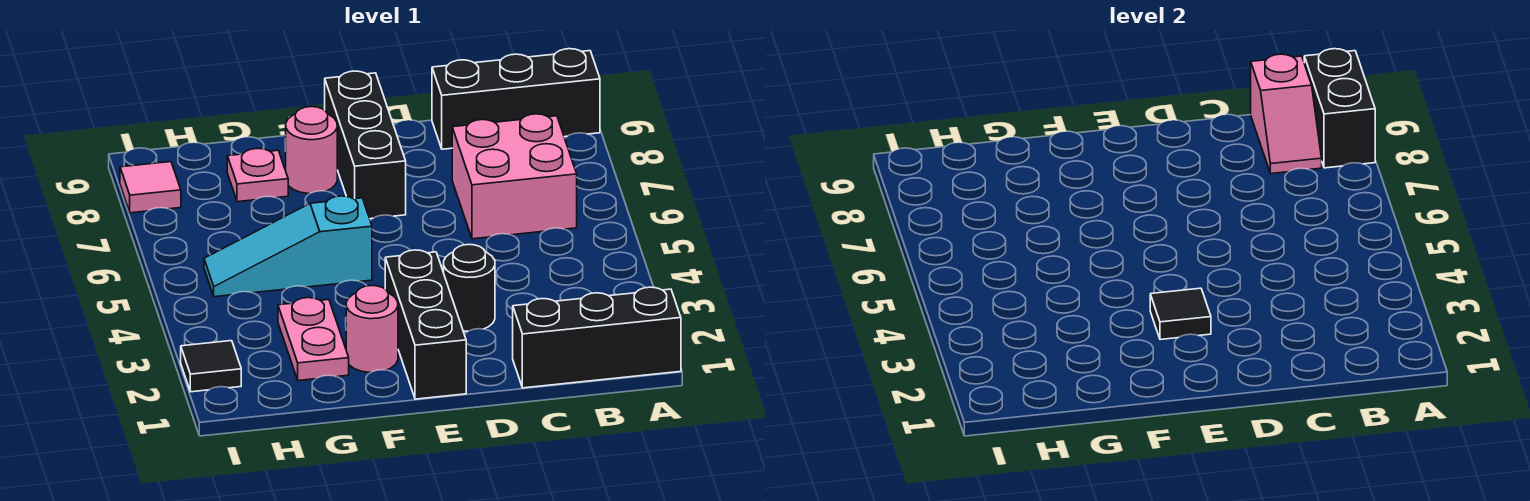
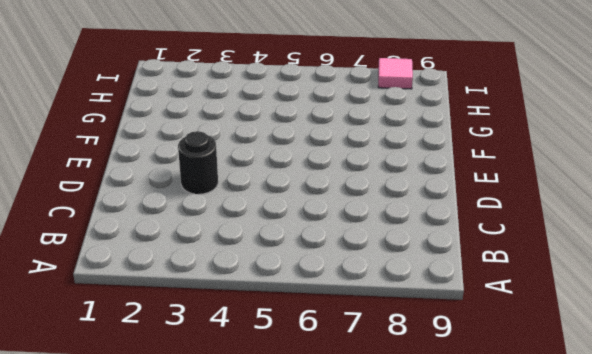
none -> black 1x3 brick [513,287,681,388]
none -> black 1x3 brick [432,49,600,149]
none -> pink 2x2 brick [452,114,577,239]

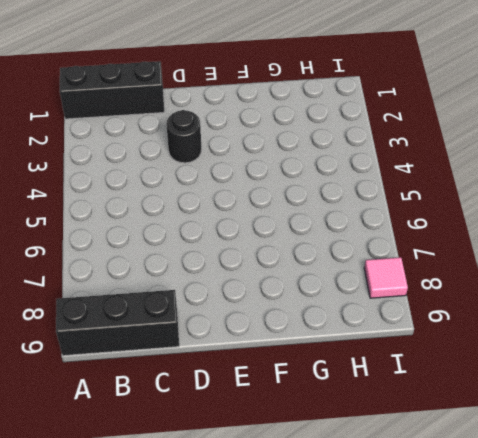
none -> pink 2x2 brick [452,114,577,239]
none -> black 1x3 brick [385,250,466,399]
none -> black 1x3 brick [325,71,406,219]

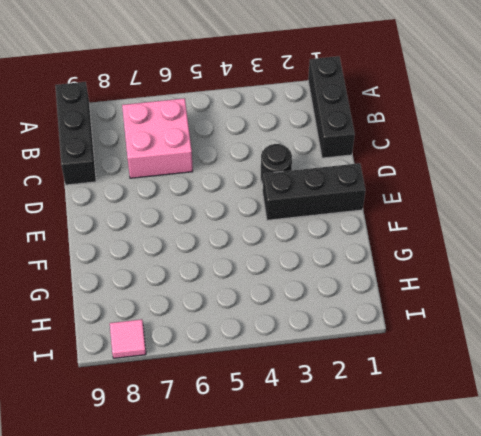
none -> black 1x3 brick [325,71,406,219]
none -> pink 1x1 round brick [346,286,398,372]
none -> cyan 1x3 slope [204,196,372,297]

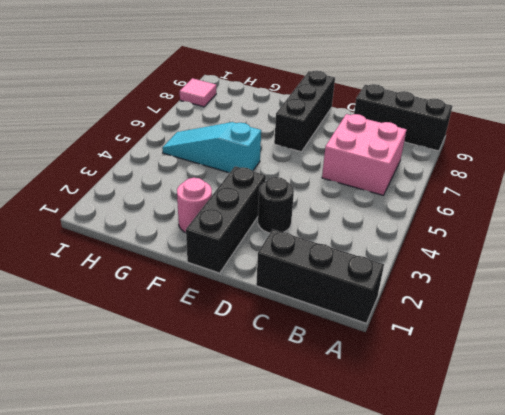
none -> pink 1x1 round brick [285,107,337,194]
none -> pink 1x2 plate [278,298,349,381]
none -> pink 1x1 plate [227,148,288,202]

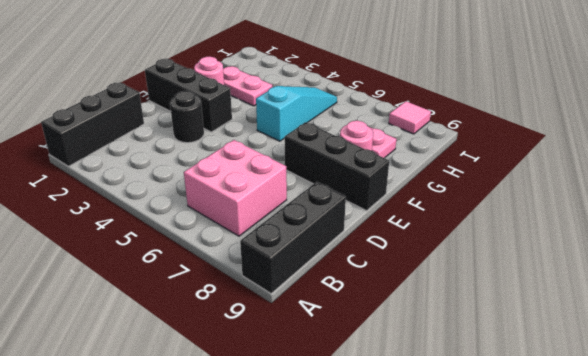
none -> black 1x1 tile [181,341,241,392]
none -> black 1x2 brick [1304,49,1375,168]
none -> pink 1x2 slope [1251,54,1322,174]

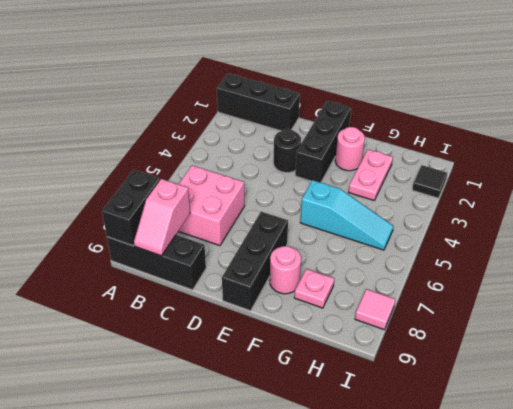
pink 1x2 slope [134,179,190,256] -> pink 1x2 slope turned to [1251,54,1322,174]
none -> black 1x1 tile [1150,288,1211,340]

